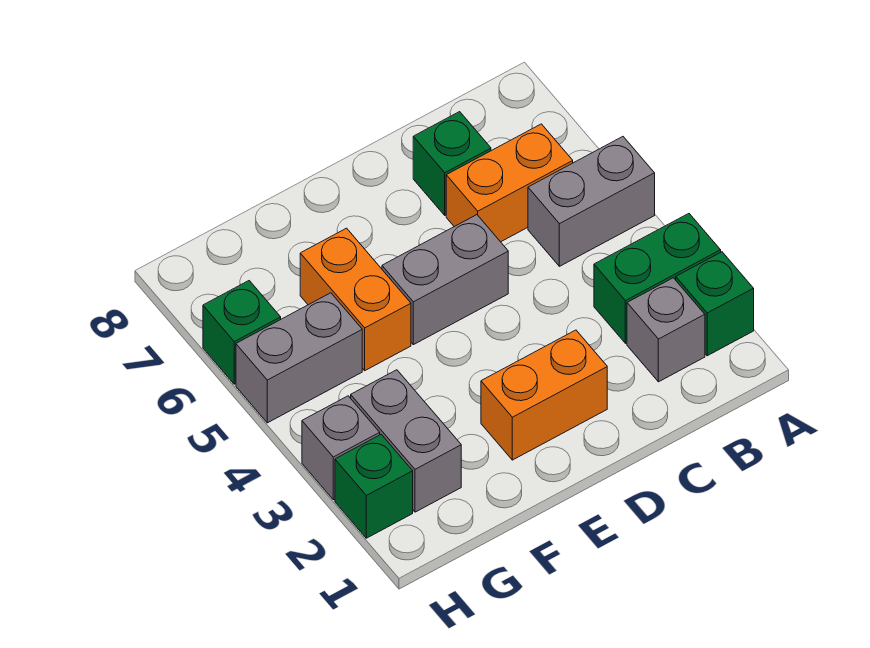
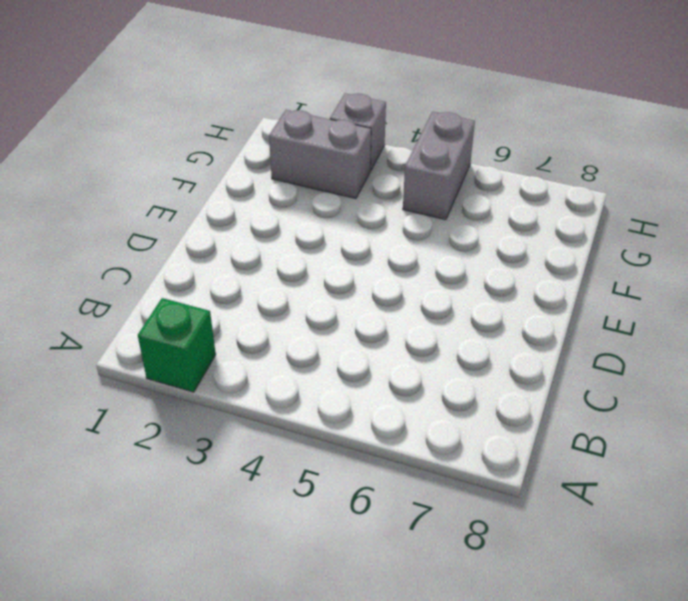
none -> green 1x2 brick [594,214,721,343]
none -> grey 1x2 brick [528,137,655,266]
none -> grey 1x1 brick [627,278,705,382]

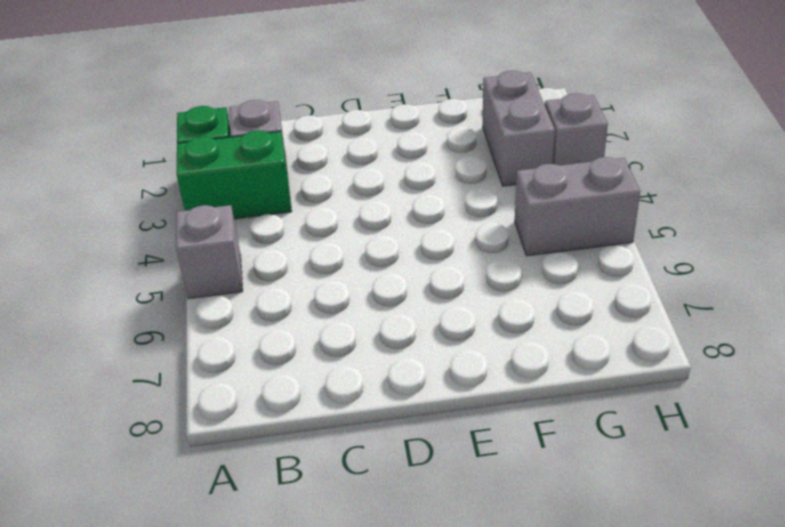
grey 1x1 brick [176,205,243,299] -> grey 1x2 brick [528,137,655,266]
none -> orange 1x2 brick [446,124,573,242]
none -> green 1x1 brick [413,112,491,215]
none -> orange 1x2 brick [481,330,607,460]

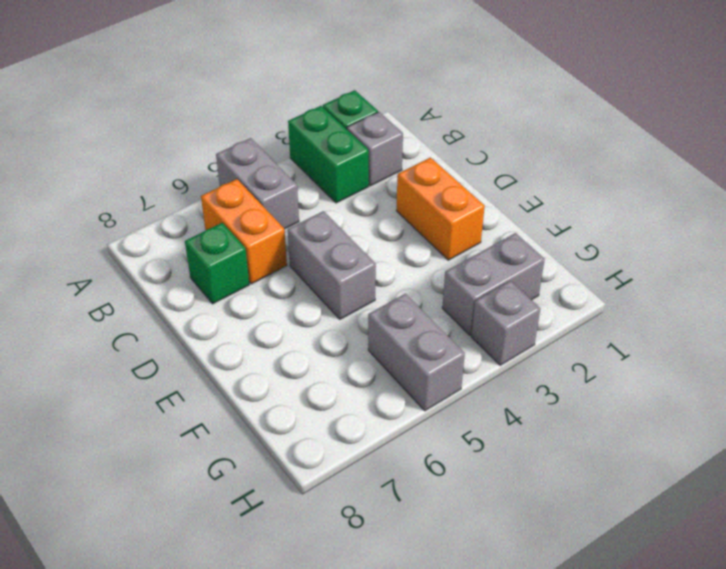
none -> orange 1x2 brick [300,228,411,371]
none -> green 1x1 brick [335,434,413,538]
none -> green 1x1 brick [203,281,281,384]

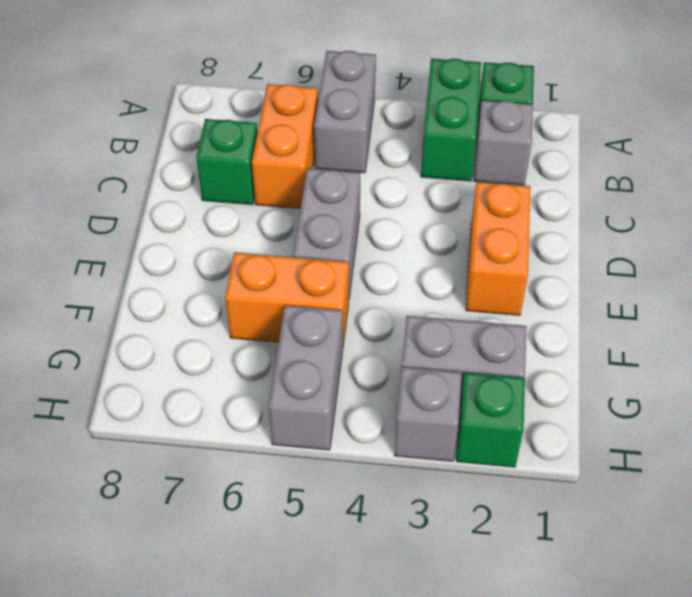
none -> green 1x1 brick [203,281,281,384]

